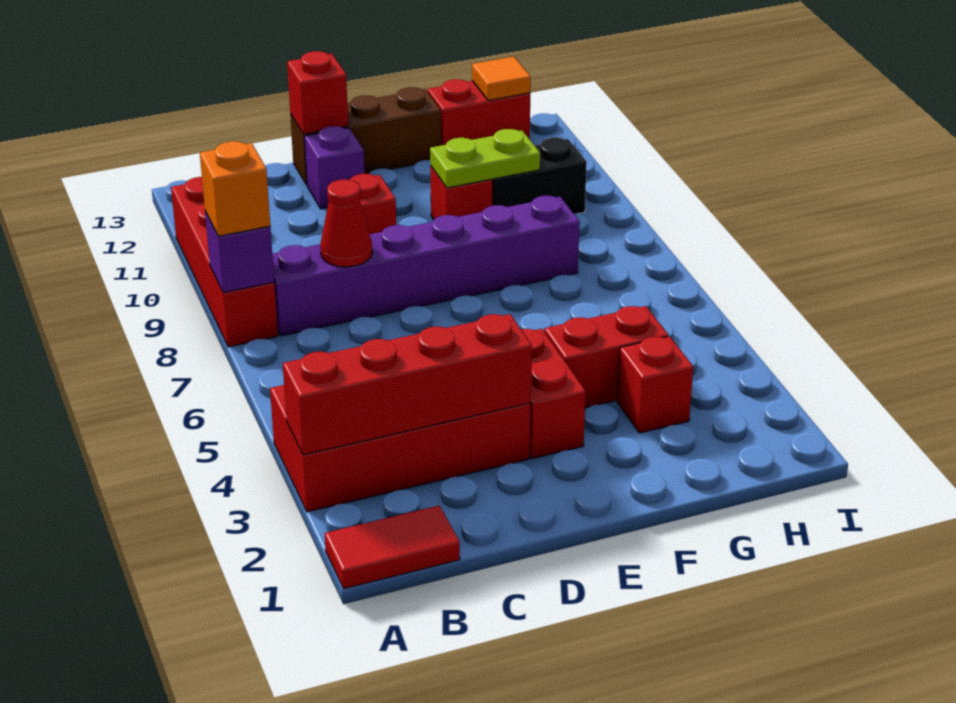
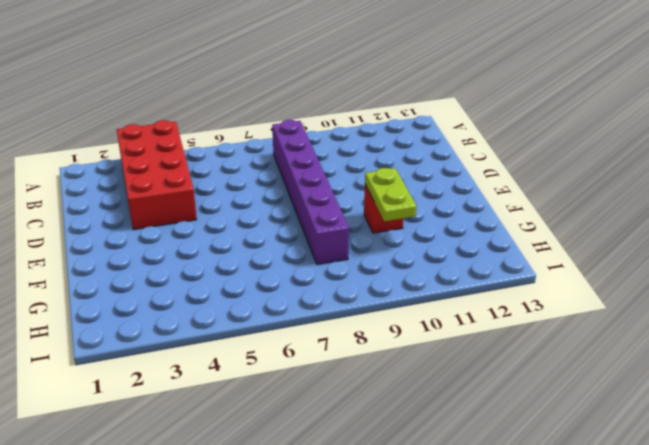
none -> red 1x2 tile [325,506,460,589]
none -> red 1x4 brick [171,177,278,347]
none -> red 1x1 brick [350,174,396,234]

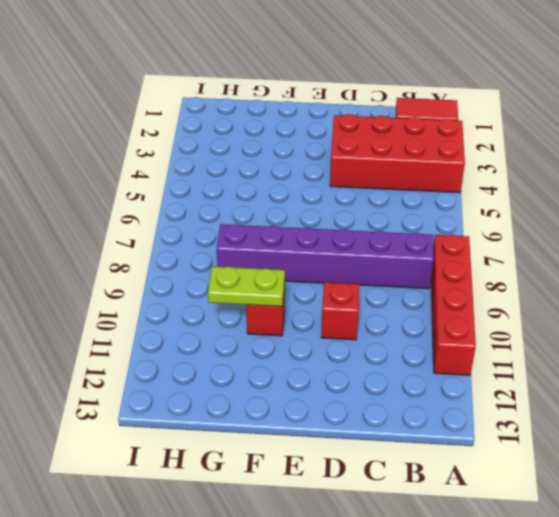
none -> purple 1x1 brick [304,126,364,209]
none -> brown 1x3 brick [290,87,441,185]
none -> red 1x2 brick [522,329,586,458]

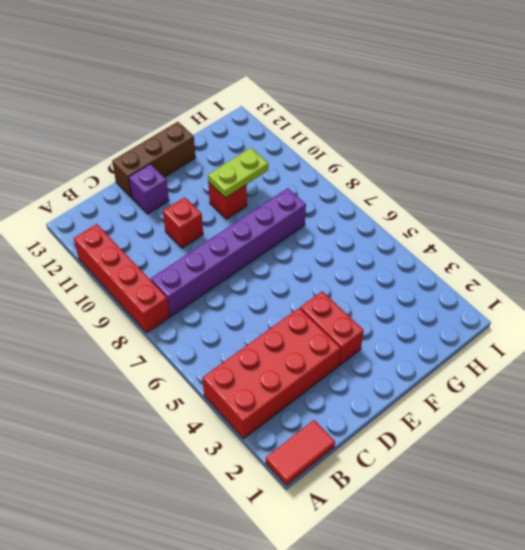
none -> red 1x2 brick [545,306,669,408]
none -> red 1x1 brick [617,336,693,433]
none -> black 1x2 brick [492,138,587,214]

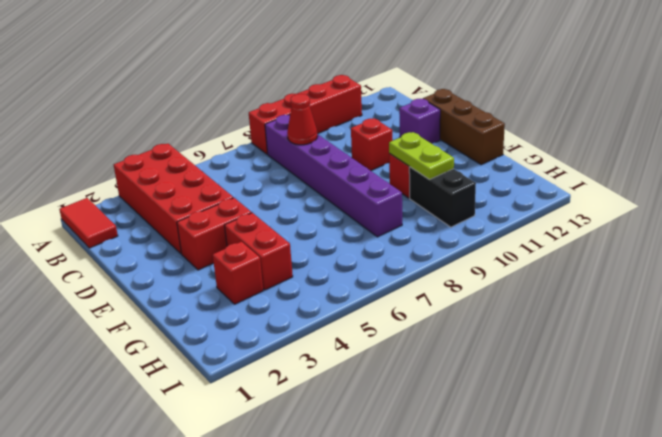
none -> red 1x2 brick [427,79,530,145]
none -> red 1x4 brick [283,314,532,455]
none -> purple 1x1 brick [205,211,274,293]

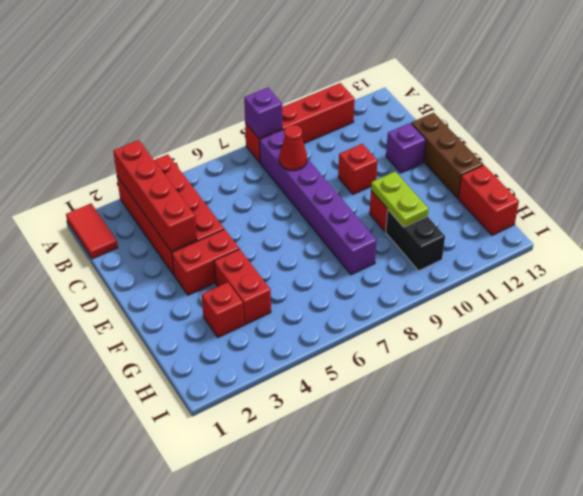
none -> red 1x1 brick [287,51,348,134]
none -> orange 1x1 tile [472,57,531,101]
none -> orange 1x1 brick [200,141,270,236]

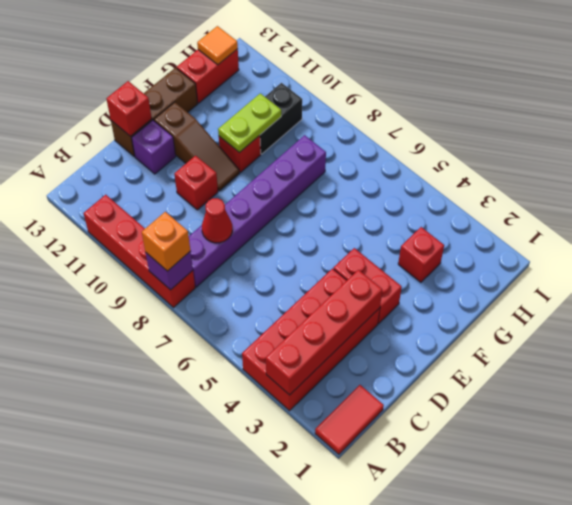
brown 1x3 slope [154,102,240,191] -> none
none -> red 1x2 brick [545,306,669,408]

